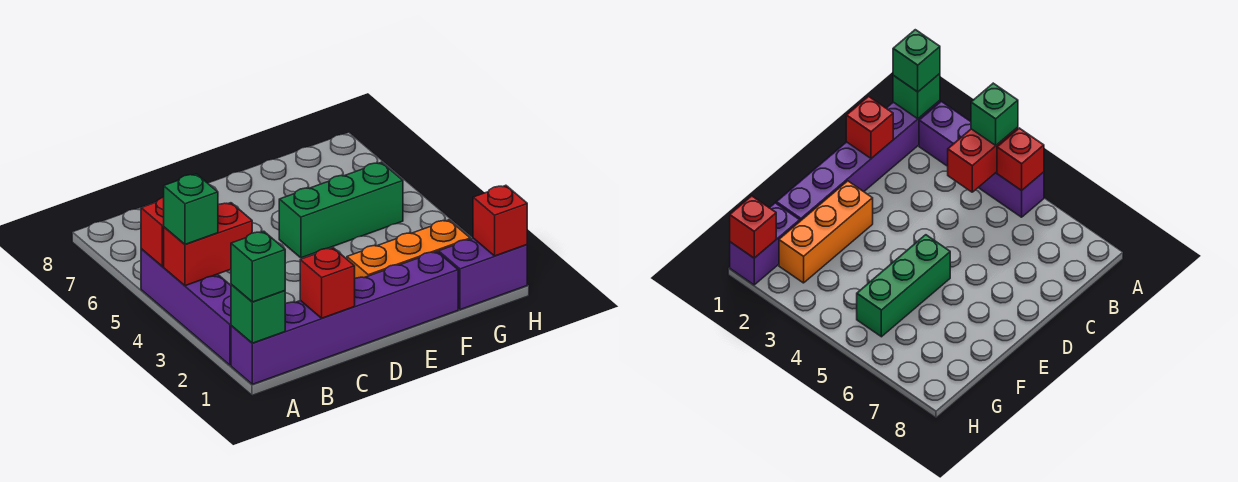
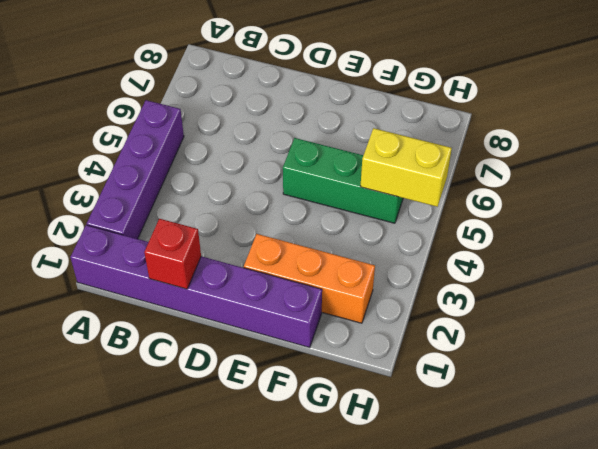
yellow 1x2 brick [360,128,452,207] -> none
none -> purple 1x2 brick [439,238,527,310]
none -> green 1x1 brick [231,285,285,343]
none -> red 1x2 brick [164,203,252,286]

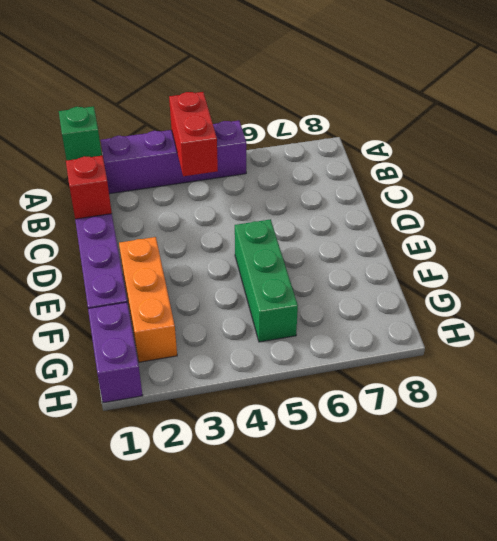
none -> red 1x1 brick [141,197,164,267]
none -> red 1x1 brick [473,185,527,256]
none -> green 1x1 brick [231,231,285,302]

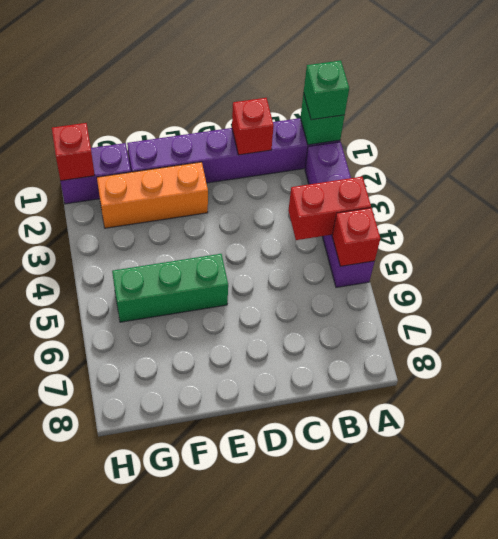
none -> green 1x1 brick [164,174,218,244]

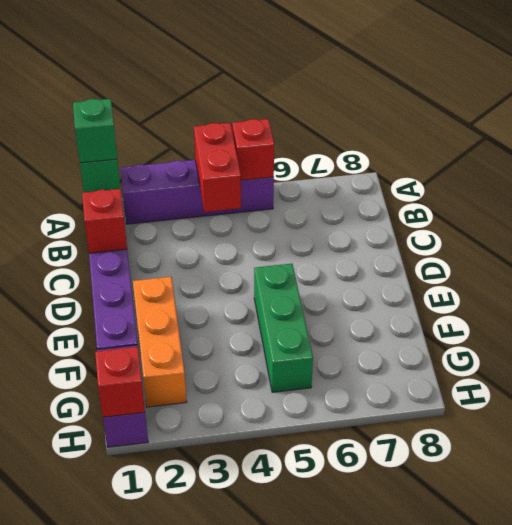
none -> green 1x1 brick [164,174,218,244]

